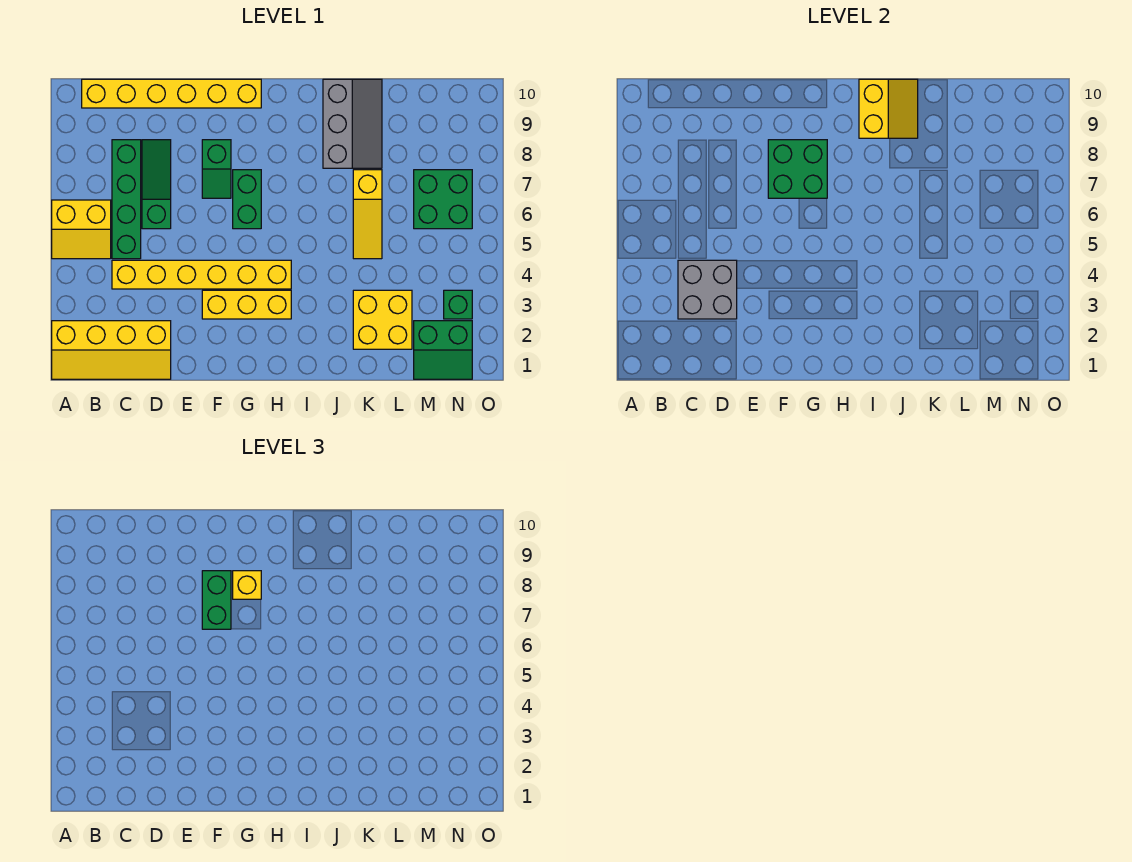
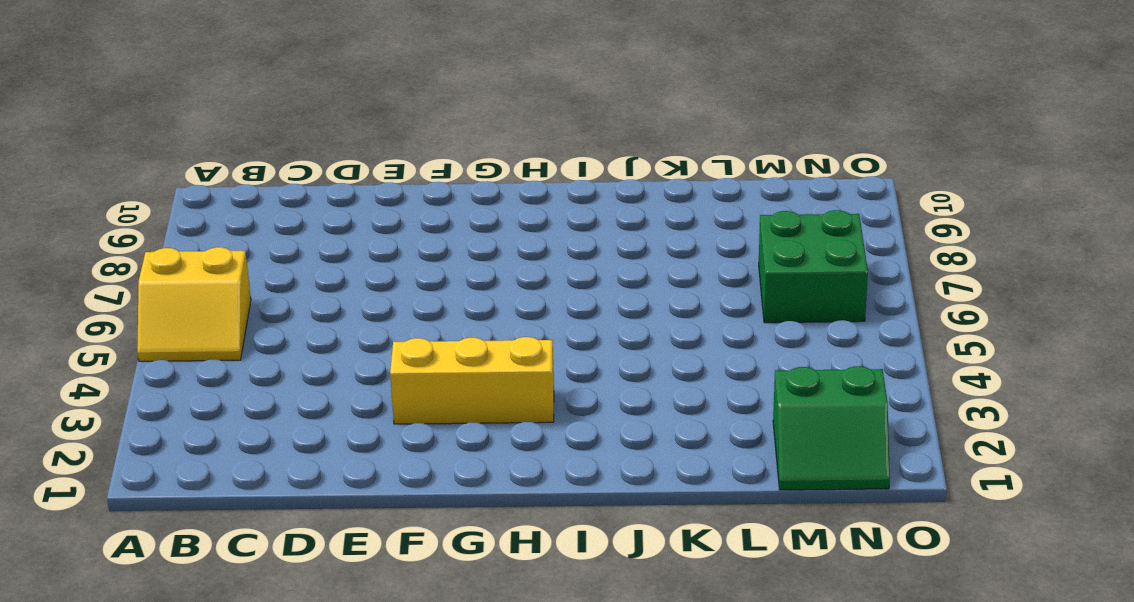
none -> yellow 2x4 slope [52,321,171,379]
none -> yellow 1x6 brick [82,79,261,108]
none -> yellow 1x6 brick [112,260,291,289]

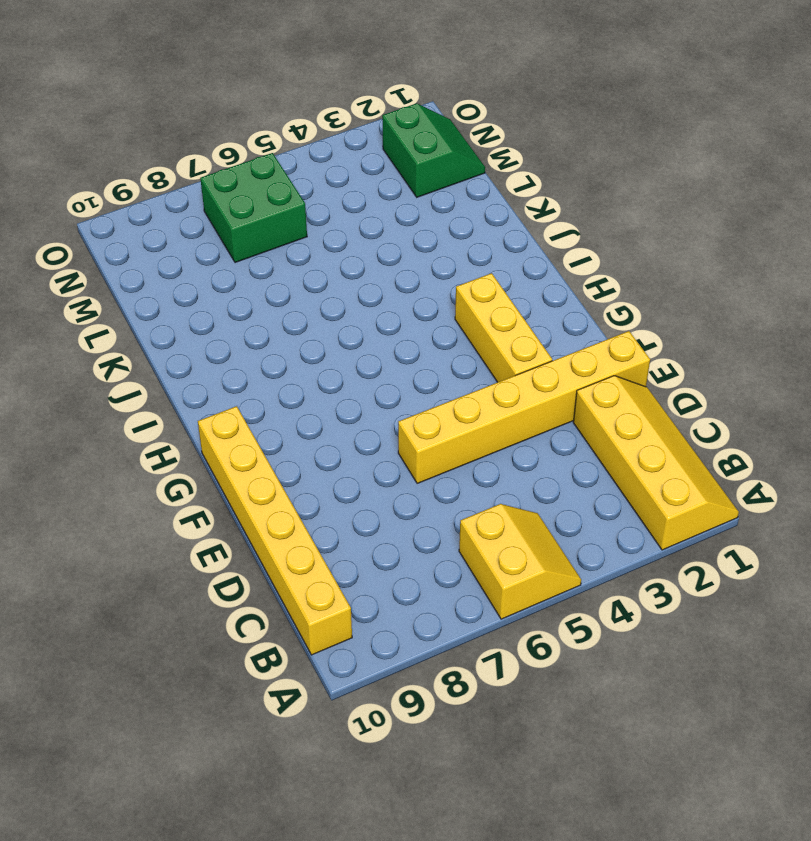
yellow 1x6 brick [398,331,650,483] -> yellow 1x6 brick turned to [112,260,291,289]
none -> green 1x4 brick [112,140,141,259]
none -> green 1x3 slope [142,140,171,229]
none -> green 1x2 slope [202,140,231,198]

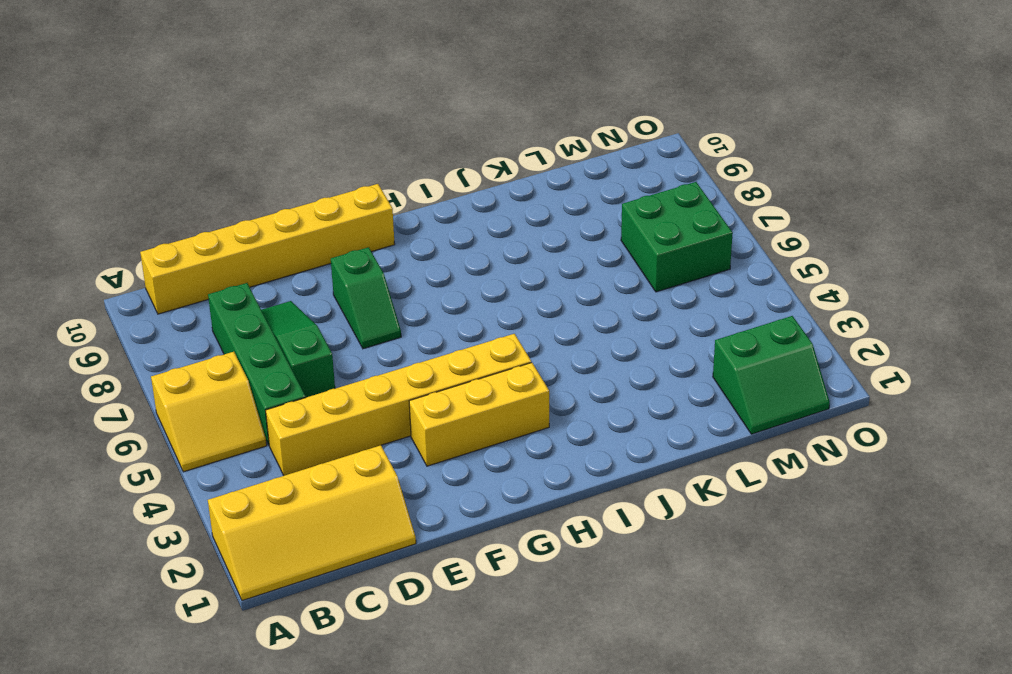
none -> green 1x2 brick [233,170,261,229]
none -> grey 2x3 slope [323,79,382,168]
none -> yellow 2x2 brick [353,290,412,349]

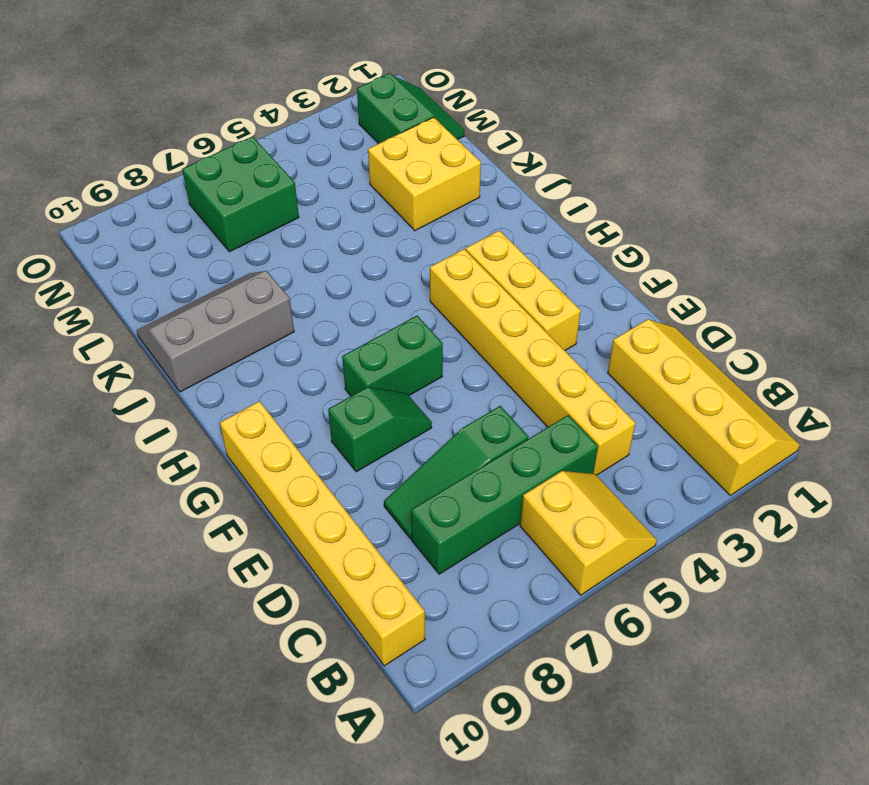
none -> yellow 1x3 slope [353,170,382,259]
none -> green 1x1 brick [444,290,472,319]
none -> grey 2x2 brick [678,260,737,319]

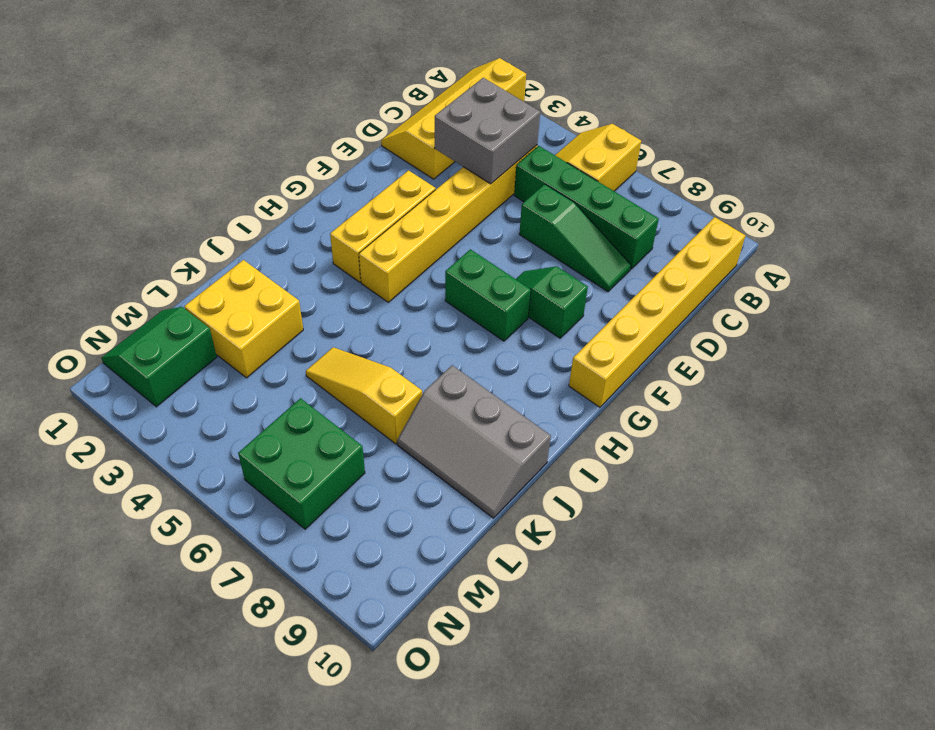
none -> green 1x1 brick [444,290,472,319]
none -> green 2x2 brick [768,140,827,198]
none -> yellow 2x2 slope [859,79,918,138]

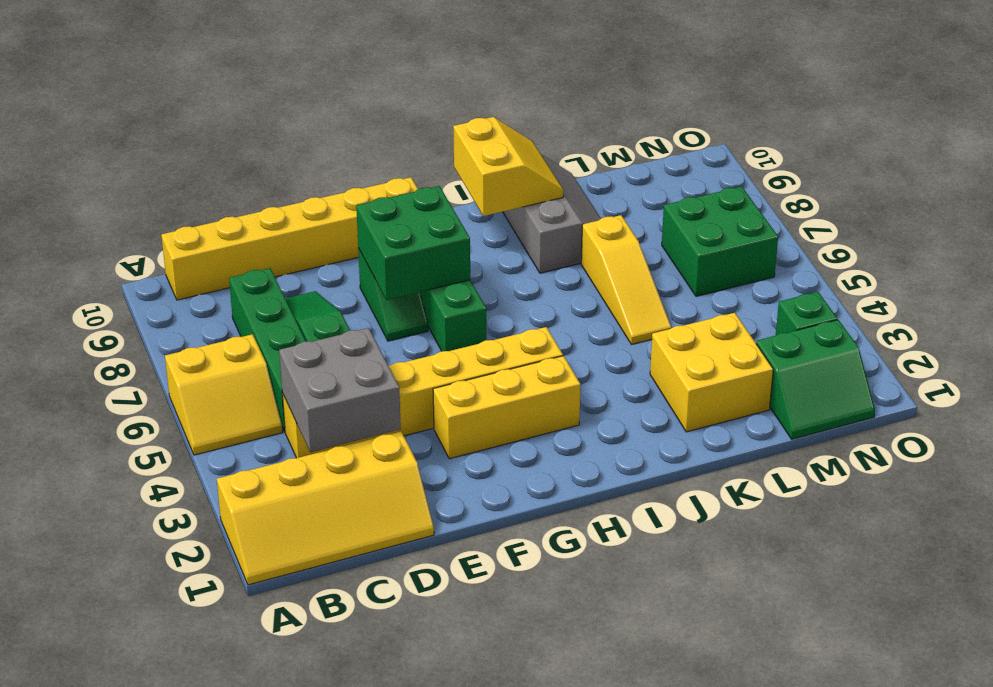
none -> green 1x2 brick [202,571,231,629]
none -> yellow 1x1 brick [233,571,261,599]

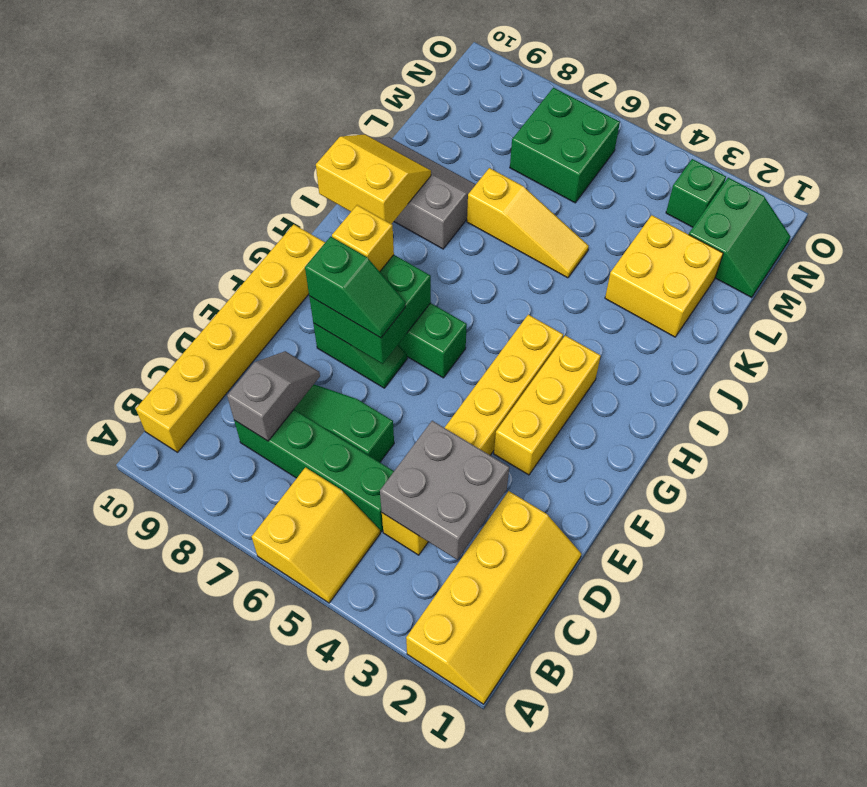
grey 1x2 slope [227,351,320,441] -> none
green 1x2 slope [305,237,405,338] -> green 1x2 brick [202,571,231,629]

